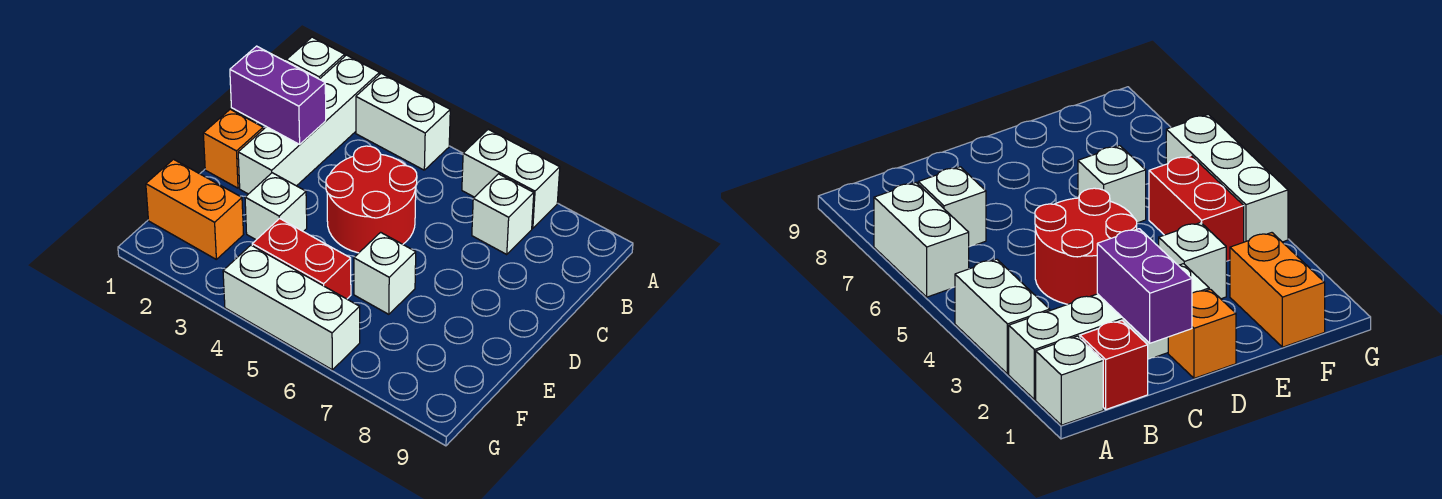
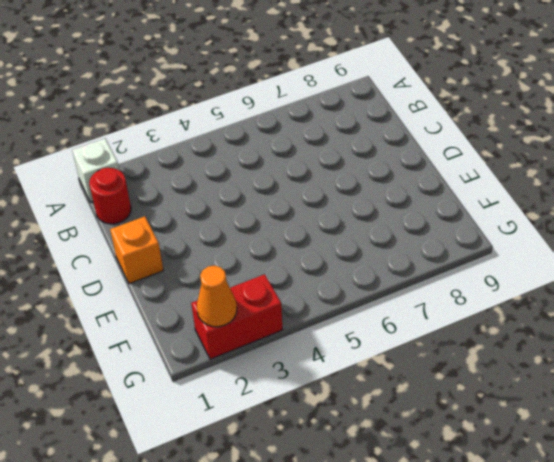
red 1x1 round brick [89,168,131,224] -> red 1x1 brick [1080,321,1148,409]
red 1x2 brick [191,274,283,359] -> red 1x2 brick moved to [252,218,351,299]
orange 1x1 cone [197,265,237,327] -> none
none -> white 1x4 brick [238,55,379,194]
none -> white 1x2 brick [356,73,450,170]
none -> white 1x2 brick [462,129,560,228]

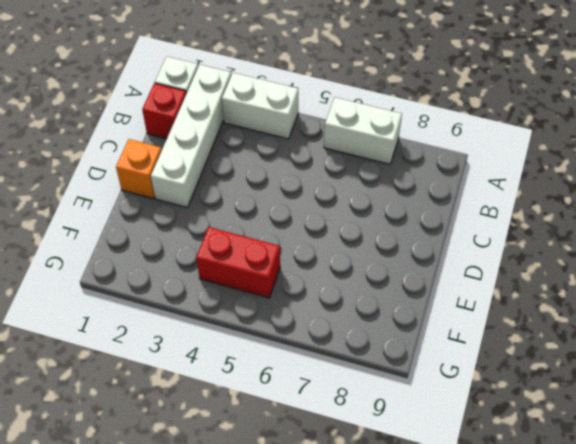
none -> white 1x1 brick [472,174,534,254]
none -> red 2x2 round brick [326,146,417,253]
none -> white 1x1 brick [245,173,307,240]

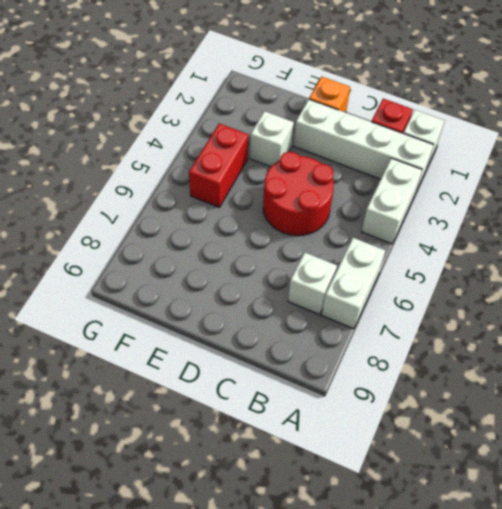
none -> white 1x1 brick [354,232,416,314]
none -> orange 1x2 brick [146,159,244,259]
none -> white 1x3 brick [223,245,360,370]

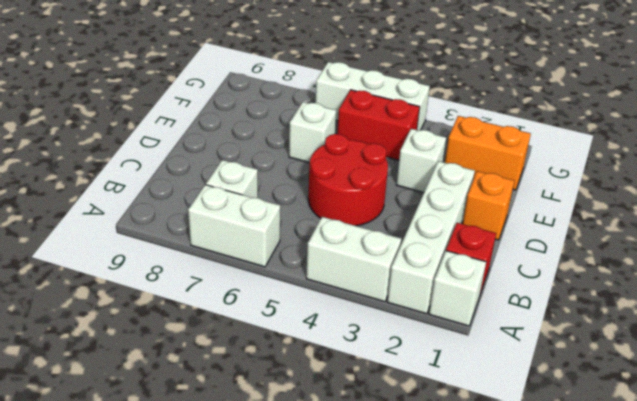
none -> purple 1x2 brick [230,46,326,144]

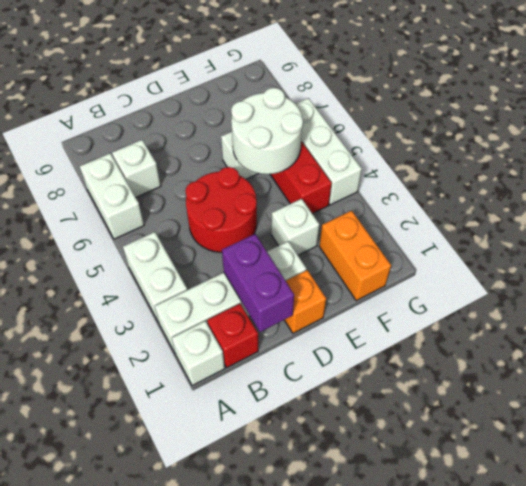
white 2x2 round brick [231,88,303,174] -> none

